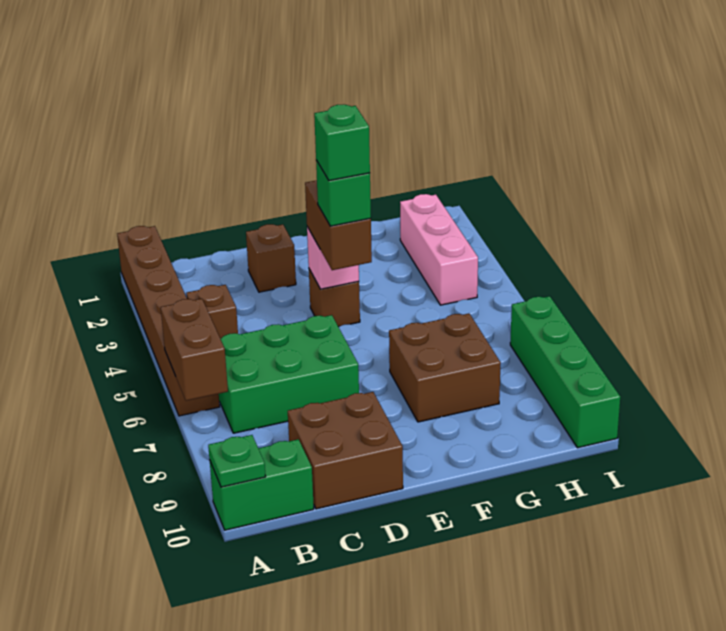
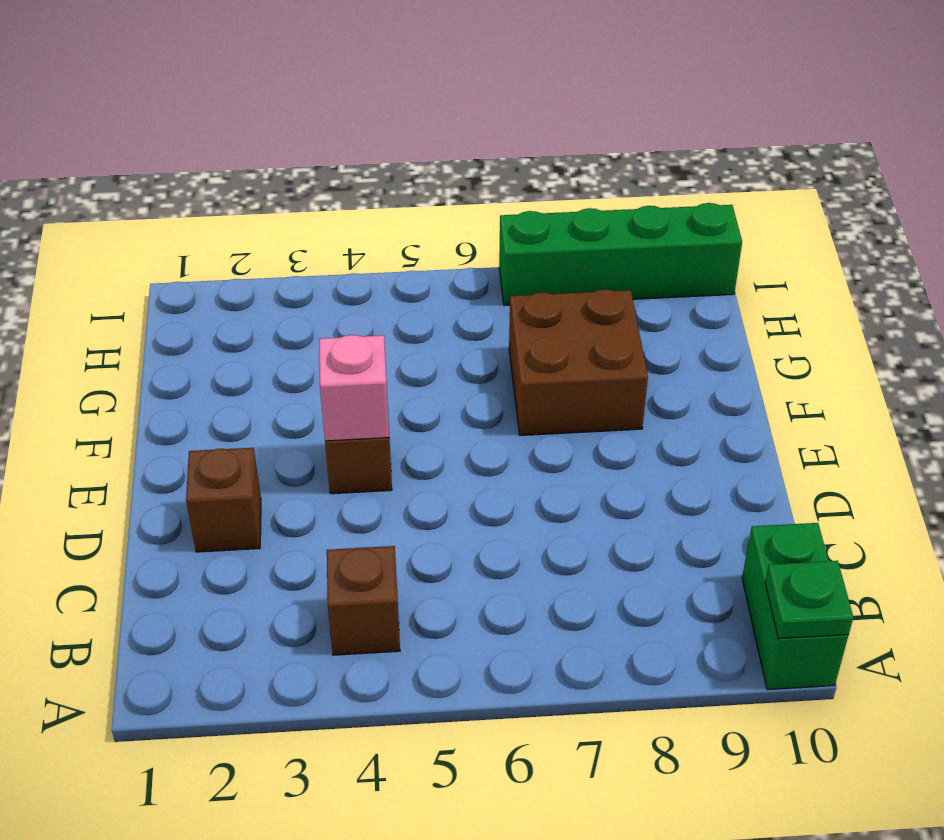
none -> brown 1x6 brick [117,226,220,416]
none -> green 2x3 brick [219,315,359,433]
none -> brown 2x2 brick [288,392,403,509]

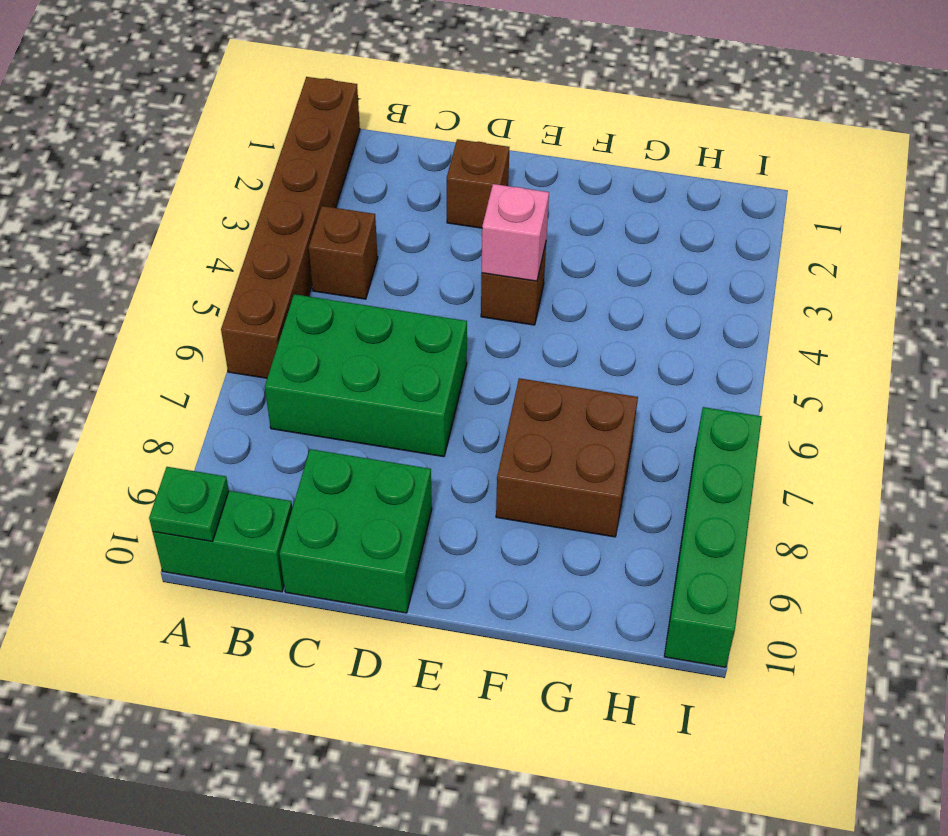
green 2x2 brick [280,449,432,613] -> brown 2x2 brick [288,392,403,509]
none -> pink 1x3 brick [400,194,478,305]
none -> brown 1x2 brick [161,299,228,401]
none -> brown 1x2 brick [305,180,372,270]

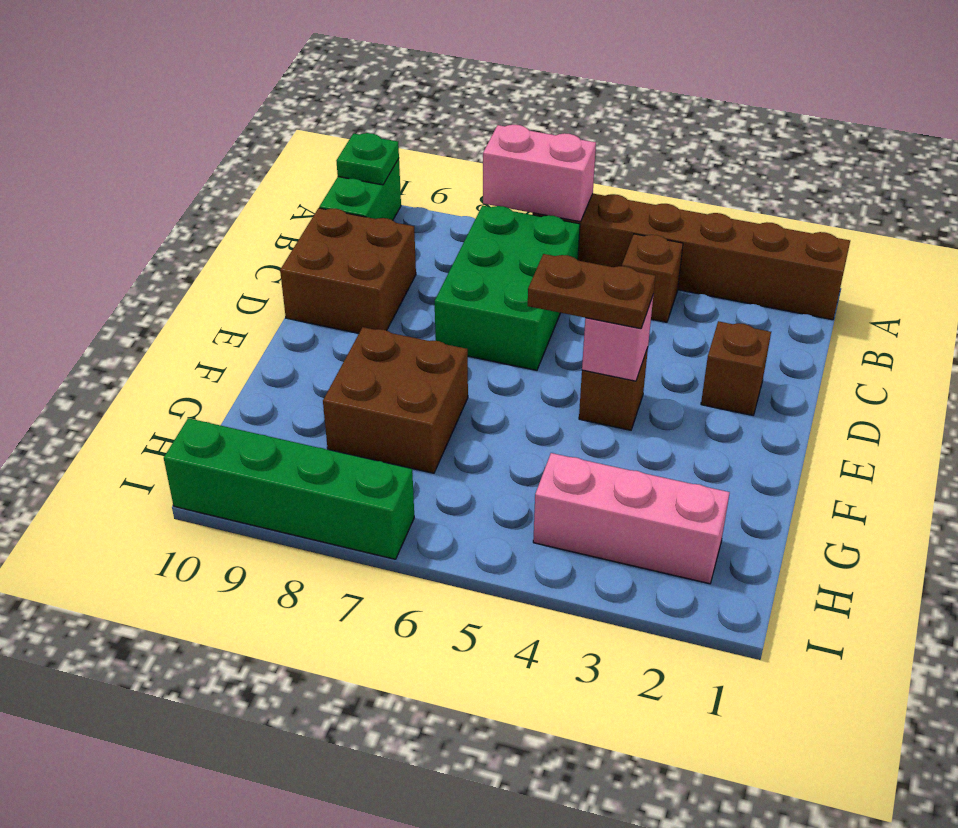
pink 1x2 brick [483,125,596,222] -> brown 1x2 brick [161,299,228,401]
brown 1x2 plate [528,254,655,329] -> brown 1x2 brick [305,180,372,270]
none -> green 1x1 brick [316,160,371,226]
none -> green 1x1 brick [314,104,370,181]

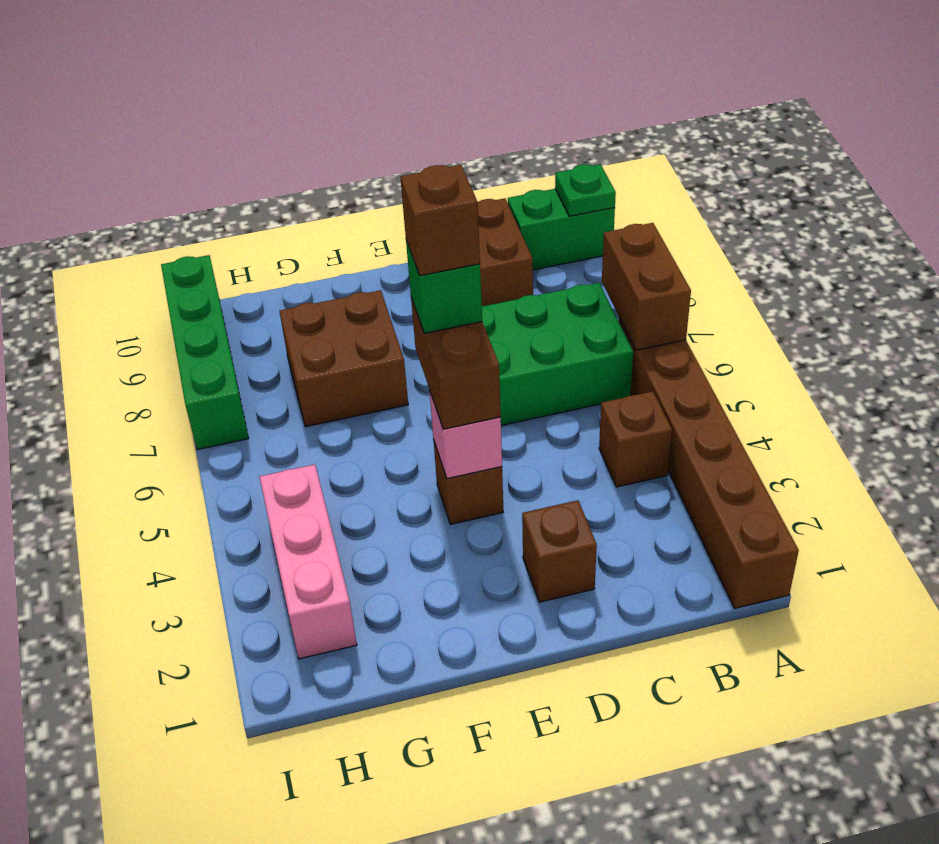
brown 1x1 brick [400,165,480,276] -> green 1x1 brick [314,104,370,181]

